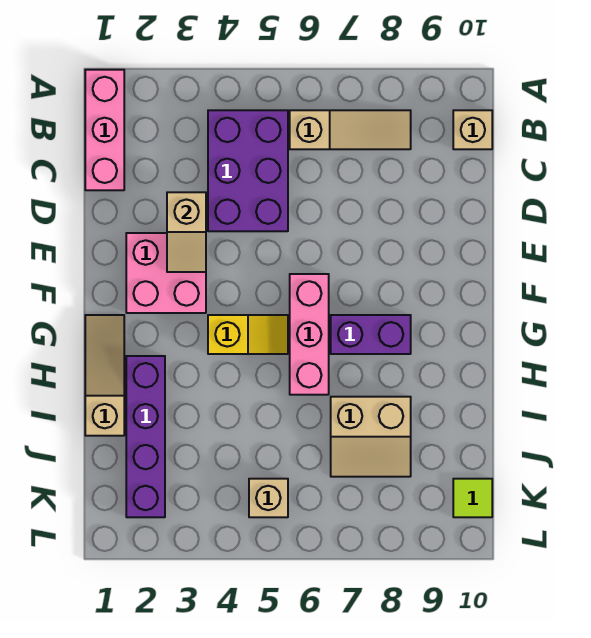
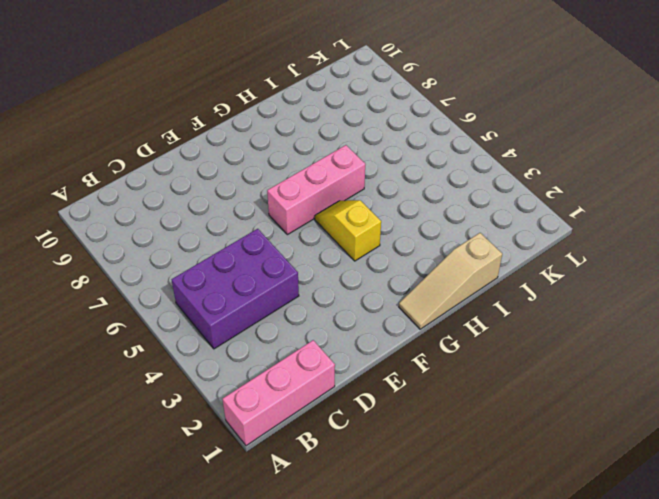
none -> tan 1x3 slope [290,110,411,149]
none -> tan 1x1 brick [453,110,492,149]
none -> pink 2x2 brick [126,233,206,313]

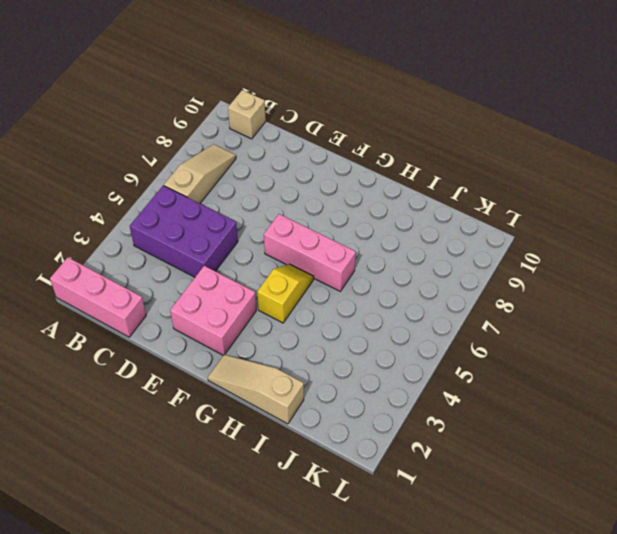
none -> purple 1x2 brick [331,315,411,354]
none -> purple 1x4 brick [126,356,165,517]
none -> tan 2x2 slope [331,397,411,477]

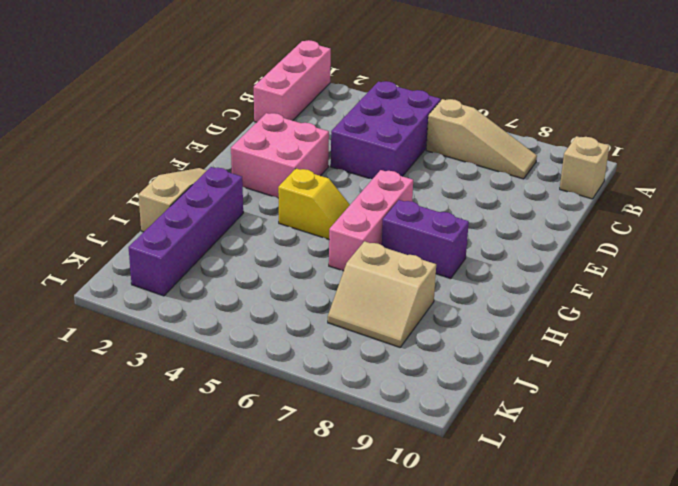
none -> tan 1x1 brick [249,479,288,517]
none -> lime 1x1 tile [453,479,492,517]
none -> tan 1x2 slope [167,192,206,272]

